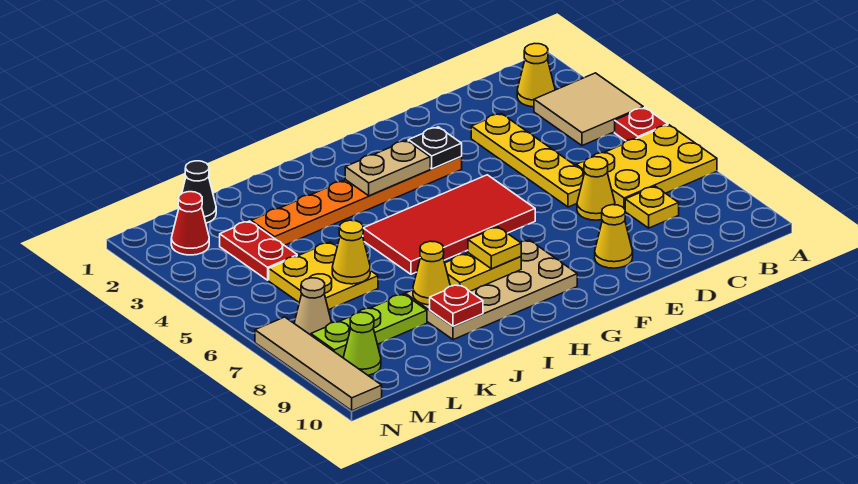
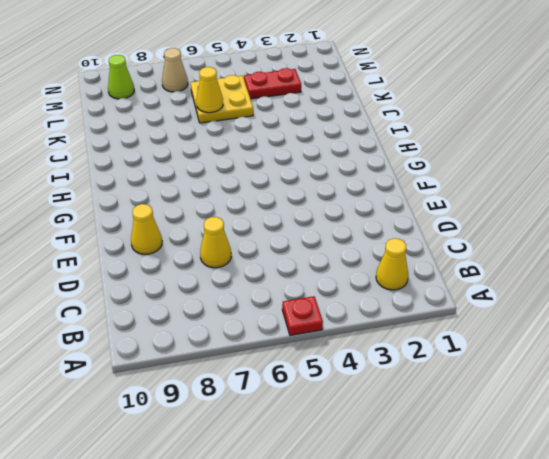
none -> tan 2x2 tile [534,73,643,146]
none -> yellow 2x3 plate [576,125,717,209]
none -> yellow 1x1 plate [625,186,679,228]

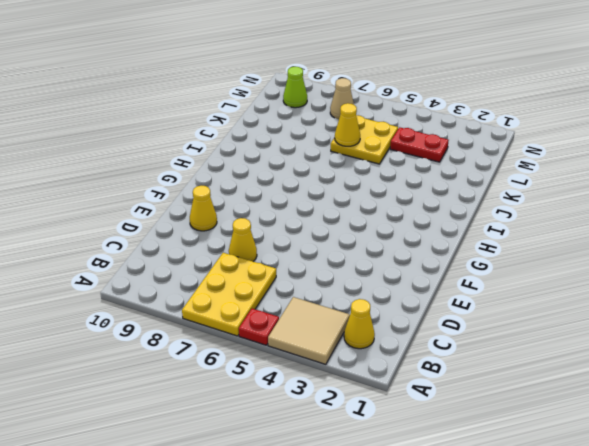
none -> yellow 1x1 plate [625,186,679,228]
none -> yellow 1x4 plate [471,114,585,207]
none -> orange 1x6 plate [251,157,462,245]

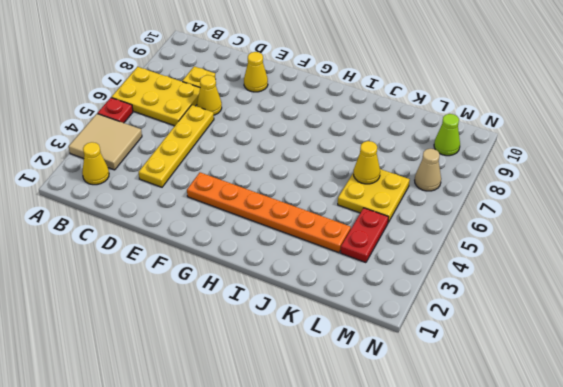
none -> red 2x4 tile [363,175,535,274]
none -> tan 2x4 plate [405,240,577,340]
none -> lime 1x3 plate [311,294,427,358]

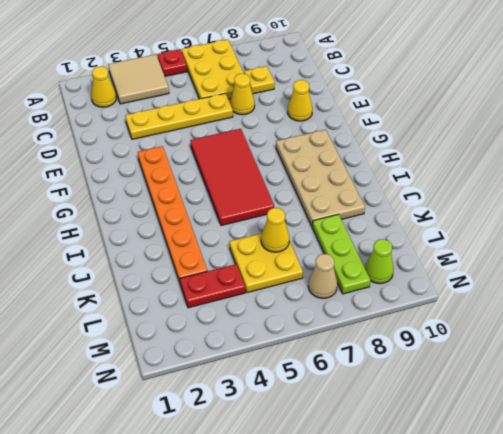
none -> black 1x1 cone [178,161,216,223]
none -> red 1x1 cone [171,192,209,255]
none -> tan 1x4 tile [255,317,382,411]

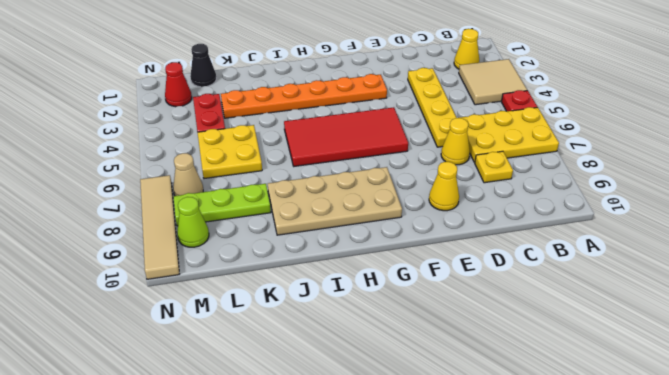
none -> black 1x1 plate [408,127,462,169]
none -> tan 1x2 plate [345,140,430,196]
none -> yellow 1x2 plate [445,253,521,291]

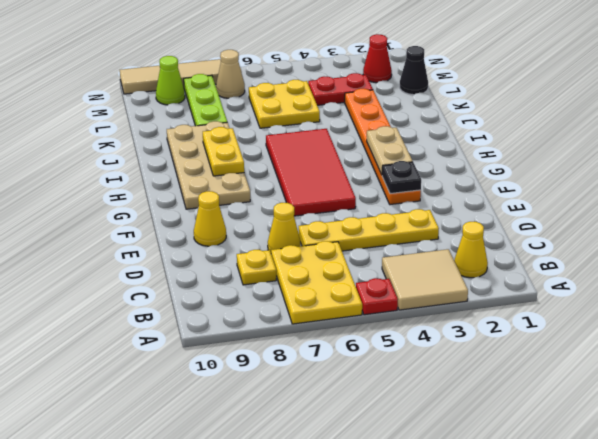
none -> yellow 1x1 cone [413,241,450,305]
none -> red 1x1 plate [430,284,483,326]
none -> yellow 1x1 cone [332,220,370,284]

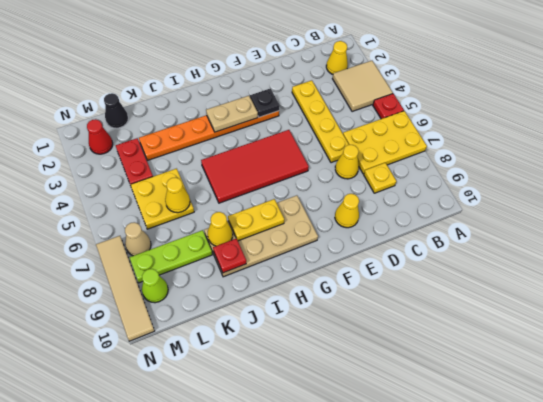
none -> yellow 1x1 plate [468,227,521,269]

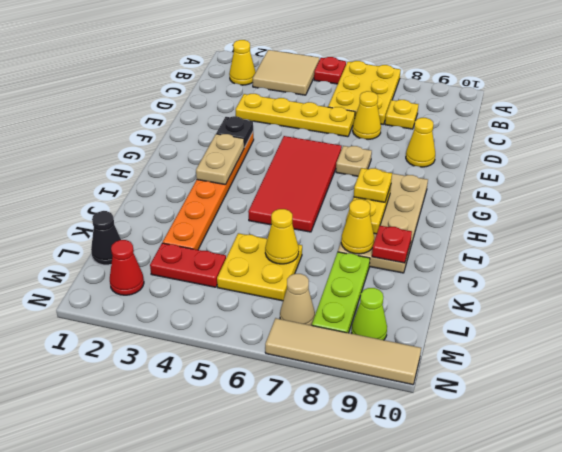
tan 1x1 plate [336,146,372,176] -> none

